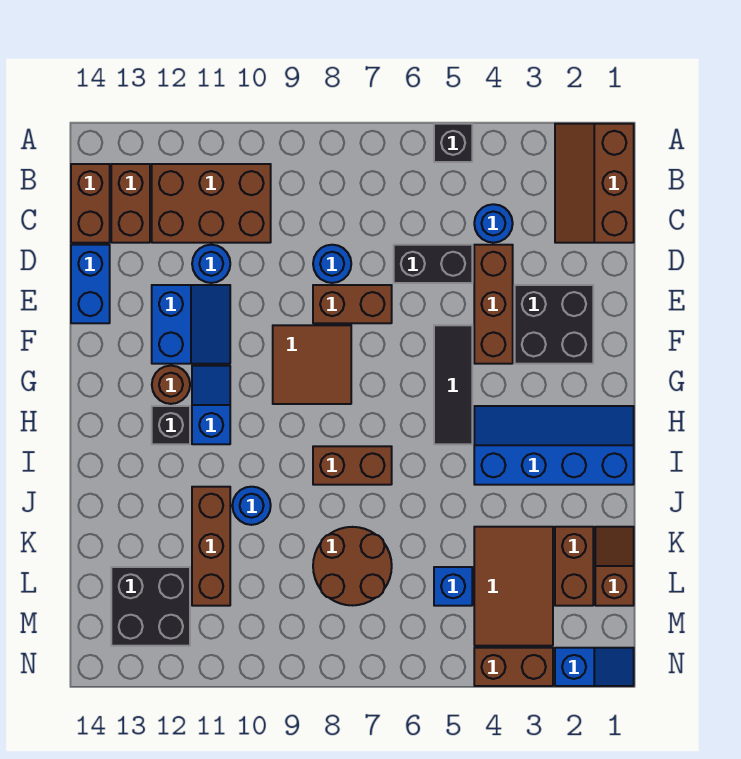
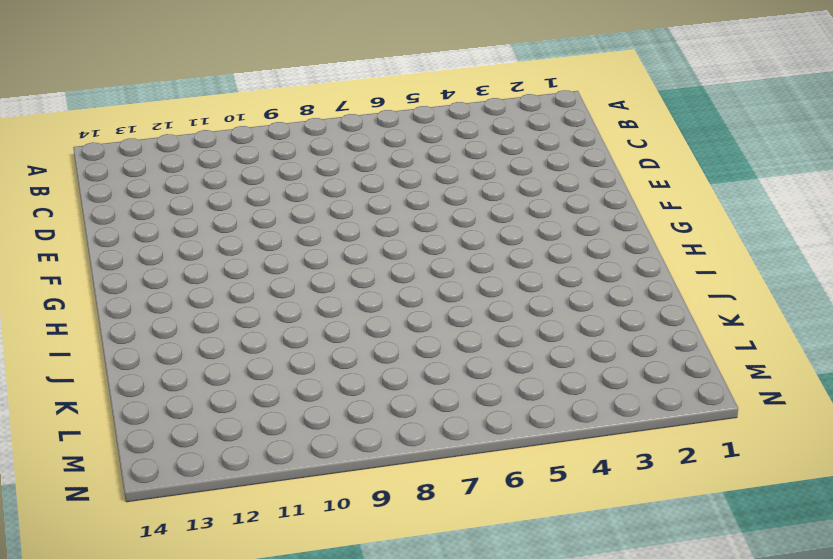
none -> brown 2x3 slope [555,124,634,243]
none -> black 1x1 brick [434,124,472,162]
none -> brown 2x3 brick [152,164,271,243]
none -> brown 1x2 brick [111,164,150,243]

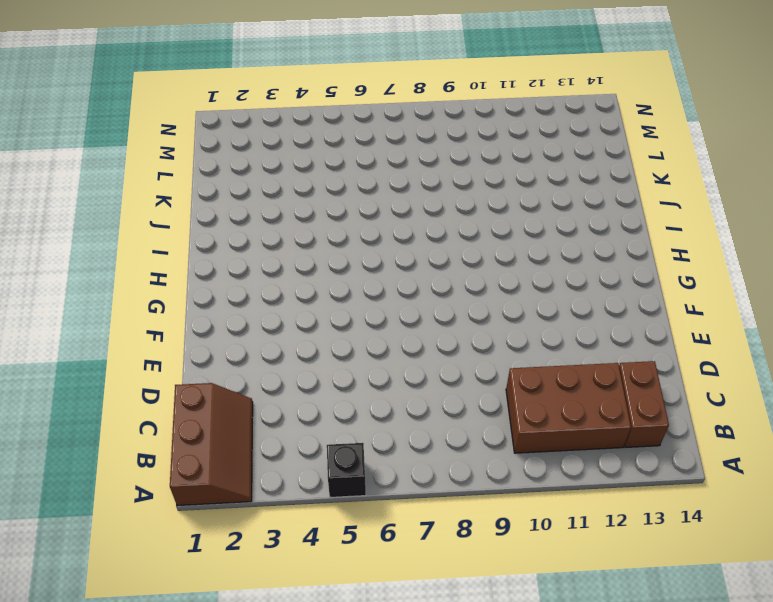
none -> brown 1x2 brick [71,164,110,243]
none -> blue 1x1 round brick [474,204,513,243]
none -> brown 1x3 brick [474,245,513,364]
none -> black 1x2 brick [394,245,472,283]

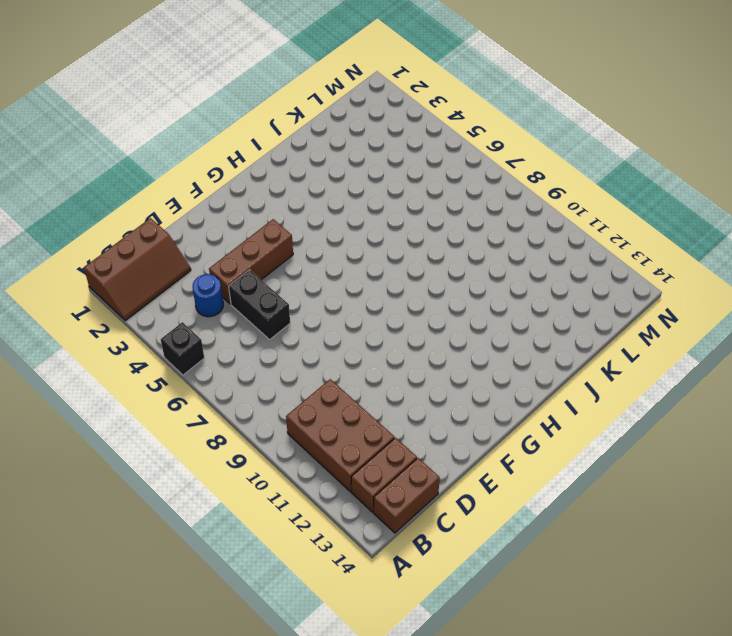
none -> blue 1x1 round brick [313,245,351,283]
none -> blue 1x1 round brick [192,245,230,283]
none -> blue 1x2 brick [71,245,110,323]
none -> black 2x2 brick [515,285,593,364]

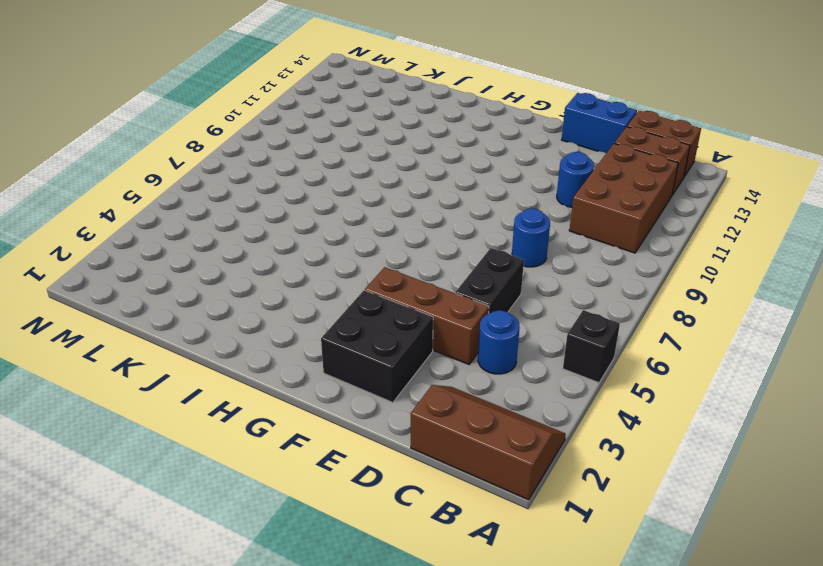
none -> brown 1x2 brick [313,285,392,323]
none -> blue 2x2 slope [152,285,230,364]
none -> black 1x3 tile [434,325,472,444]
none -> brown 2x2 tile [273,325,351,404]

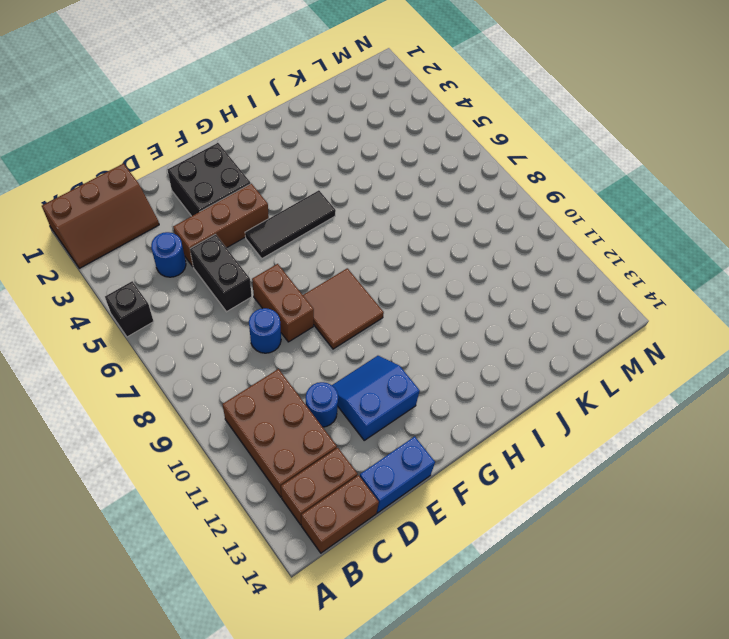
none -> blue 1x2 slope [192,366,230,444]
none -> brown 1x1 round brick [152,366,190,404]
none -> blue 2x4 slope [474,406,634,485]
none -> black 1x1 brick [152,406,190,444]

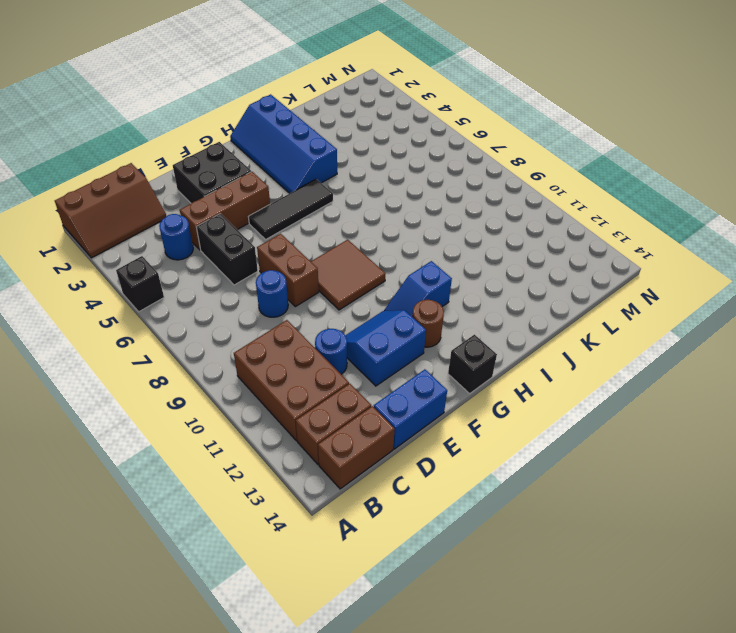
black 1x1 brick [448,335,497,393] -> black 1x1 brick moved to [152,406,190,444]
none -> brown 1x2 brick [313,446,392,485]
none -> blue 1x1 round brick [232,487,271,525]
none -> brown 1x3 brick [192,487,230,606]
none -> brown 1x2 slope [595,527,634,606]

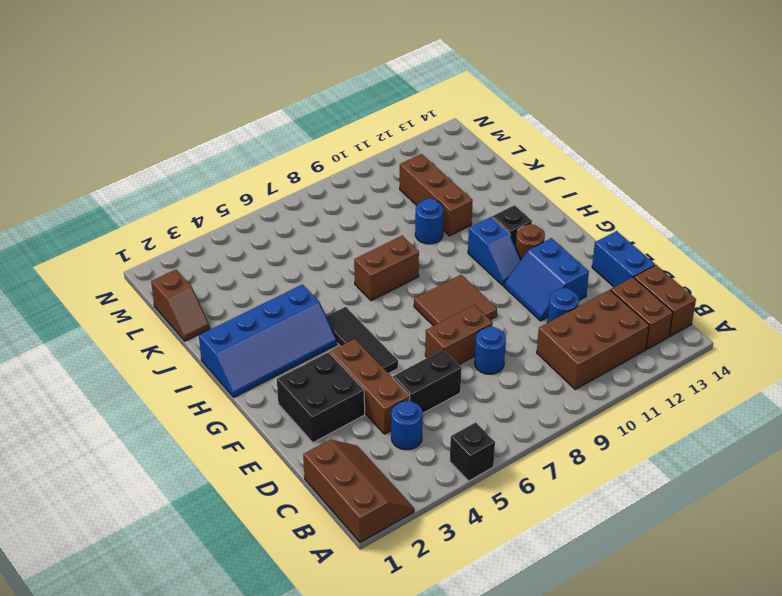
none -> brown 1x2 brick [555,527,593,606]
none -> brown 2x3 tile [474,527,553,646]
none -> brown 2x2 round brick [313,527,392,605]
none -> blue 1x1 brick [434,567,472,606]

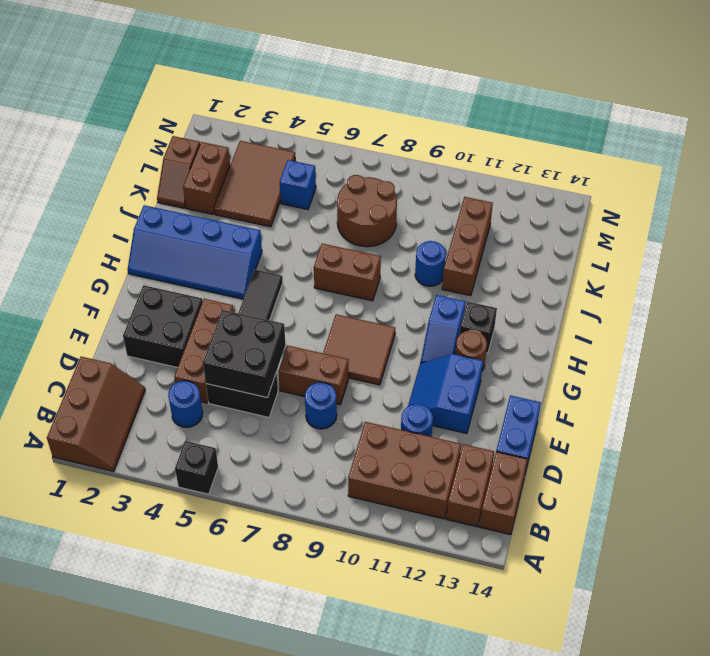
black 2x2 brick [203,310,286,398] -> black 2x2 brick moved to [111,567,190,646]
none -> blue 1x2 slope [555,648,634,686]
none -> brown 1x2 brick [474,648,553,686]

